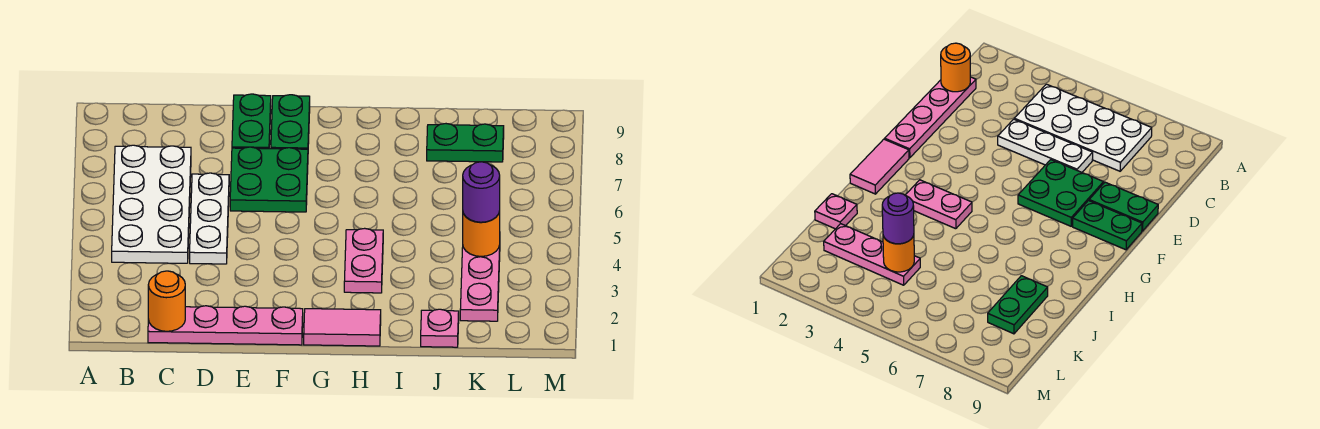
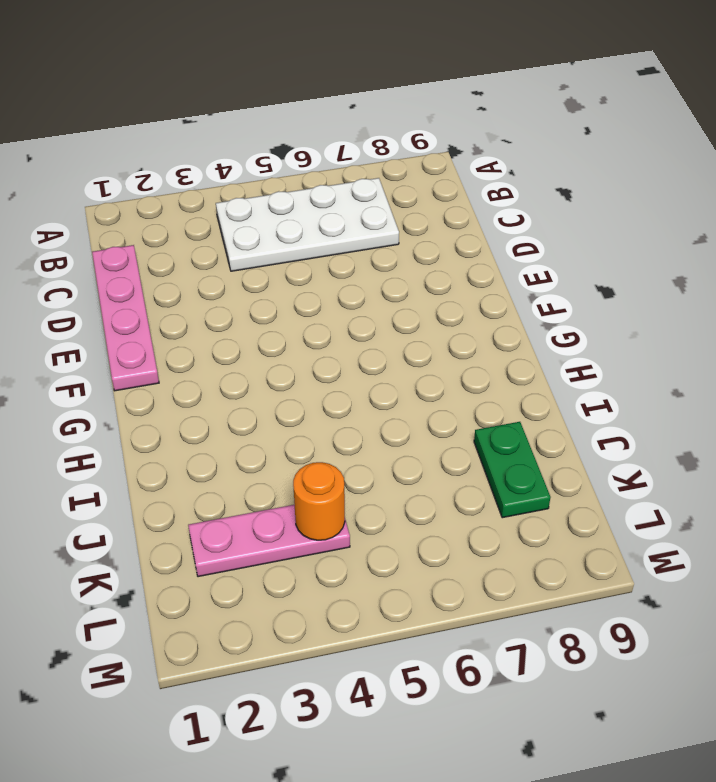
none -> white 1x3 plate [190,173,229,264]
none -> green 2x2 plate [230,147,308,212]
none -> green 1x2 plate [232,94,271,149]

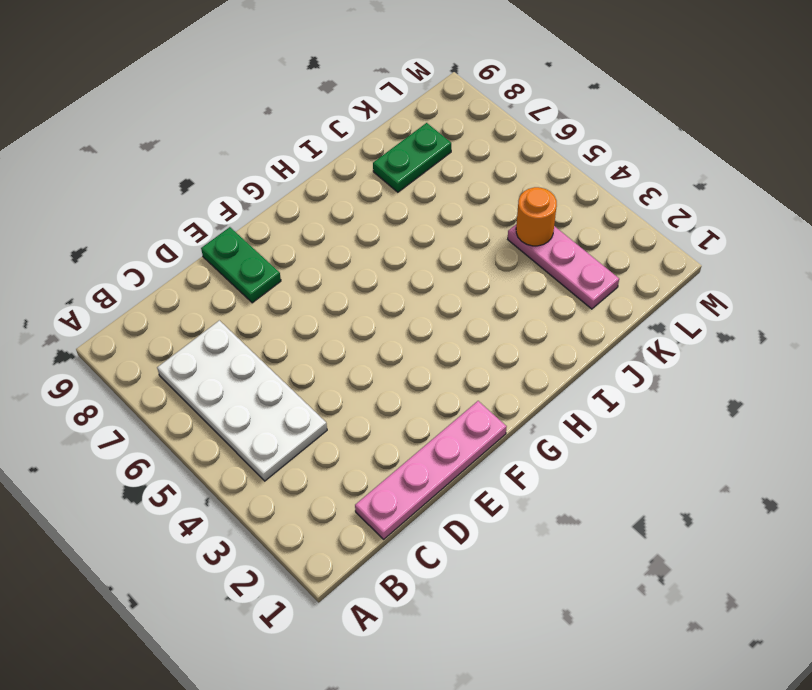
none -> white 1x3 plate [190,173,229,264]
none -> green 2x2 plate [230,147,308,212]
none -> green 1x2 plate [271,95,310,149]

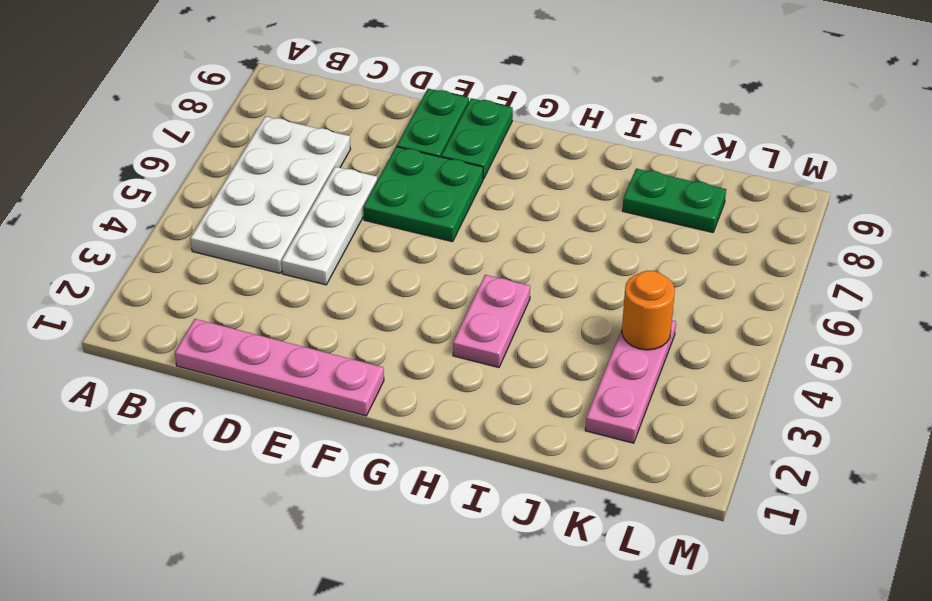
none -> pink 1x2 tile [304,309,381,346]
none -> pink 1x1 plate [421,309,459,347]
none -> orange 1x1 round brick [148,271,185,331]

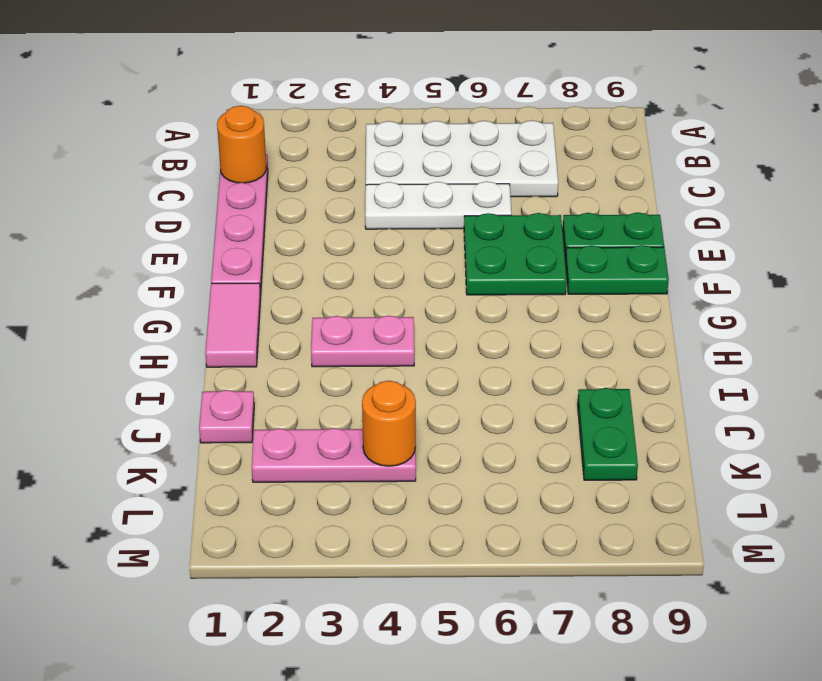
none -> purple 1x1 round brick [463,162,500,222]

